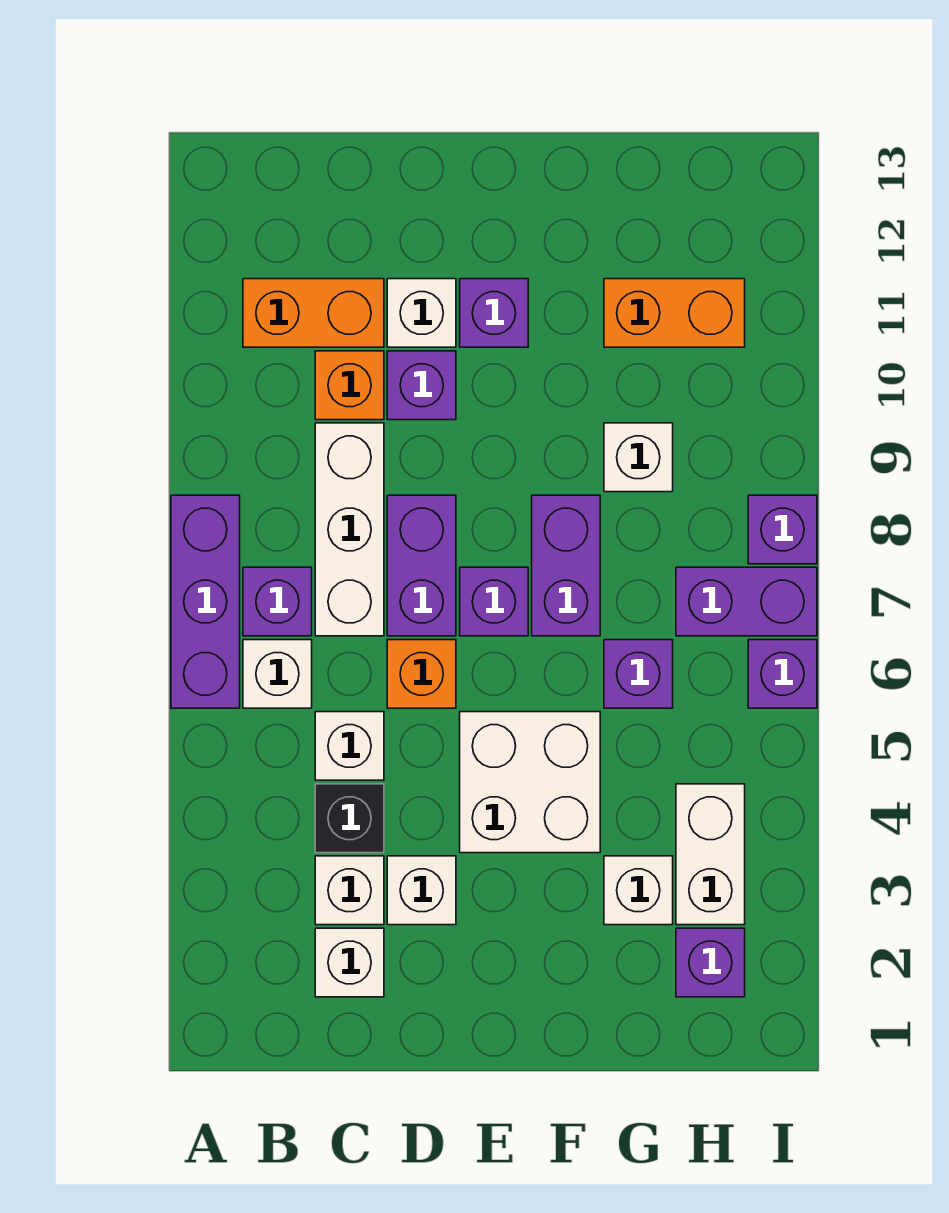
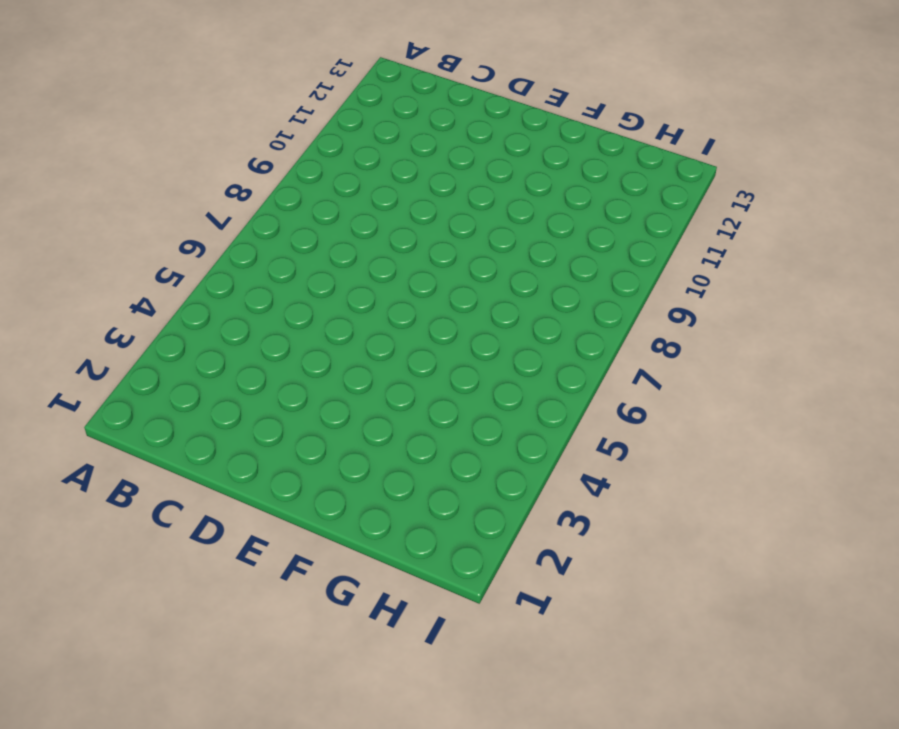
none -> purple 1x3 brick [171,495,240,708]
none -> white 1x1 brick [243,640,312,708]
none -> purple 1x1 brick [243,567,312,636]

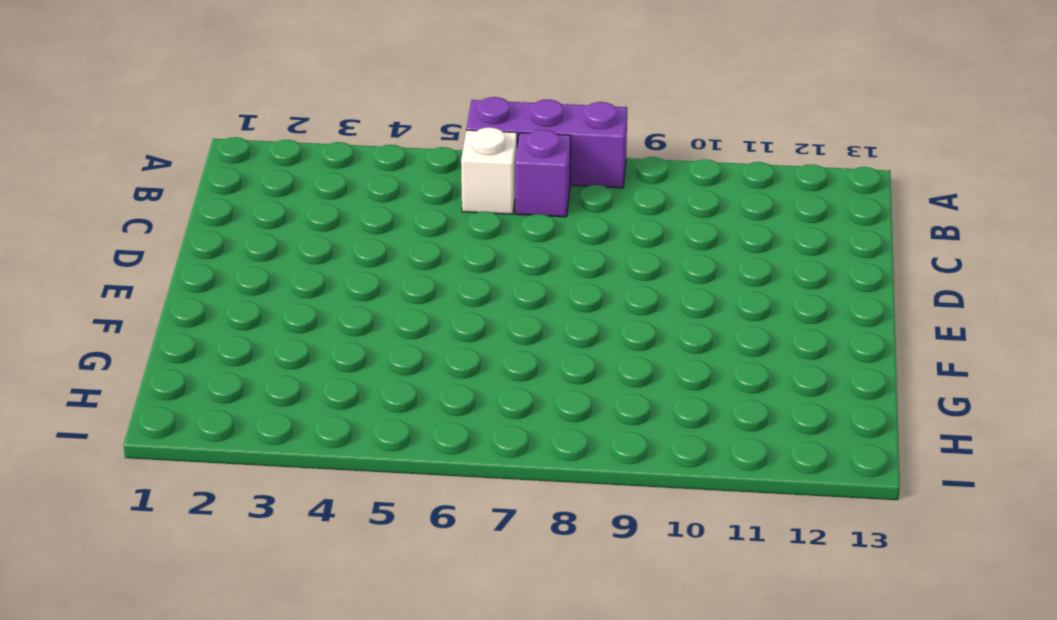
none -> orange 1x2 brick [243,279,384,347]
none -> white 1x1 brick [315,928,384,997]
none -> white 1x1 brick [315,856,384,925]

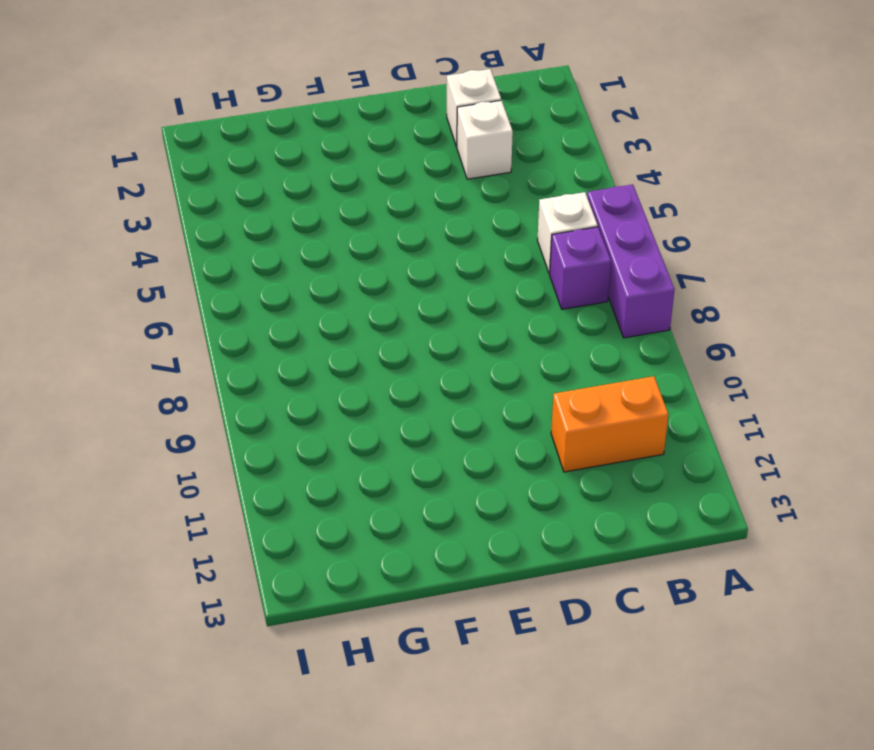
none -> black 1x1 brick [315,784,384,853]
none -> white 1x1 brick [315,712,384,780]
none -> white 1x3 brick [315,423,384,636]

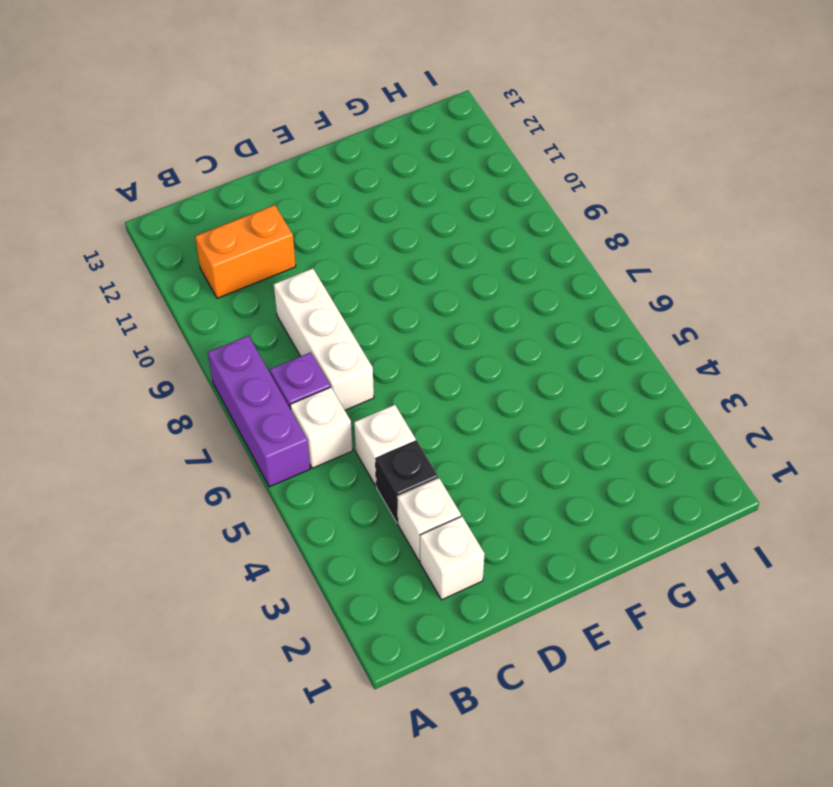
none -> orange 1x1 brick [315,351,384,420]
none -> white 1x1 brick [387,856,456,925]
none -> orange 1x1 brick [387,640,456,708]

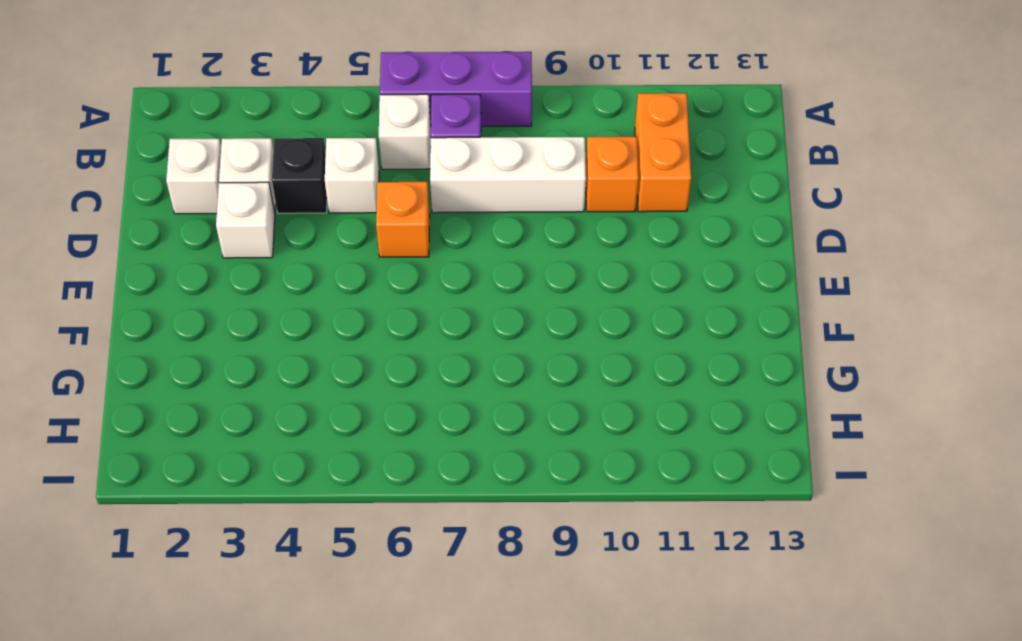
none -> purple 1x2 brick [387,495,456,636]
none -> purple 1x1 brick [387,351,456,420]
none -> white 1x1 brick [387,279,456,347]

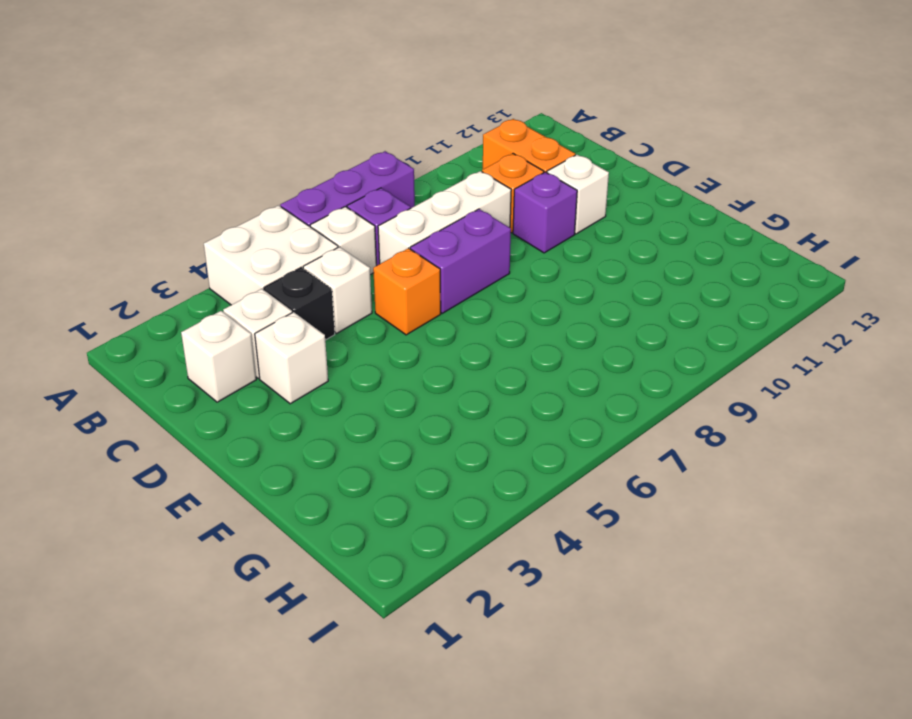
white 2x2 brick [204,205,338,305] -> white 2x2 brick moved to [460,712,600,853]
none -> purple 1x1 brick [460,567,528,636]
none -> purple 1x1 brick [460,279,528,347]
none -> purple 1x2 brick [532,495,600,636]

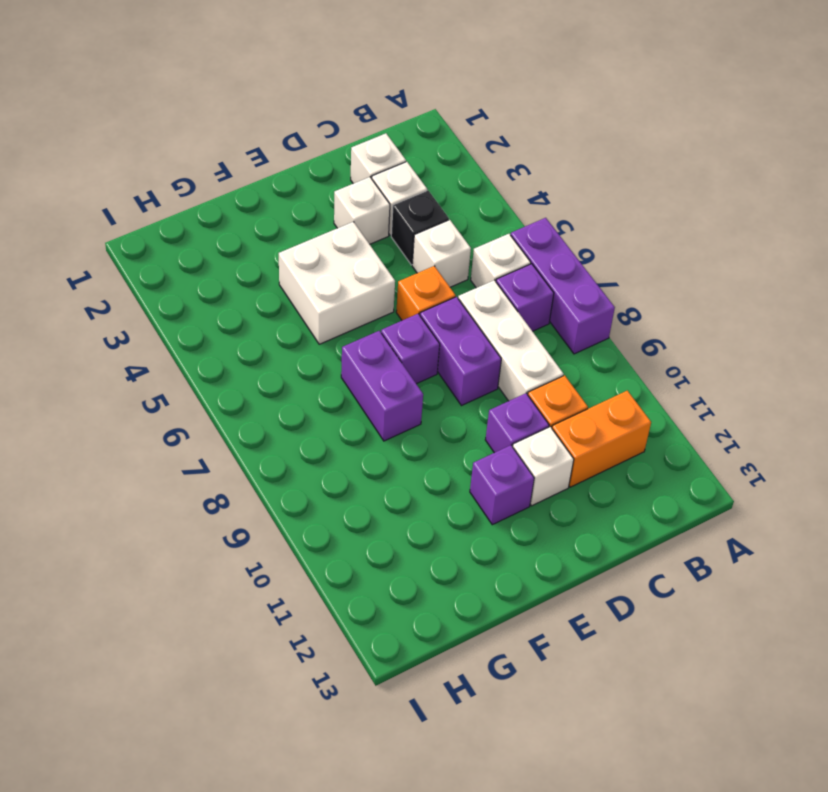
none -> white 1x1 brick [604,856,673,925]
none -> purple 1x1 brick [604,640,673,708]
none -> white 1x1 brick [604,423,673,492]

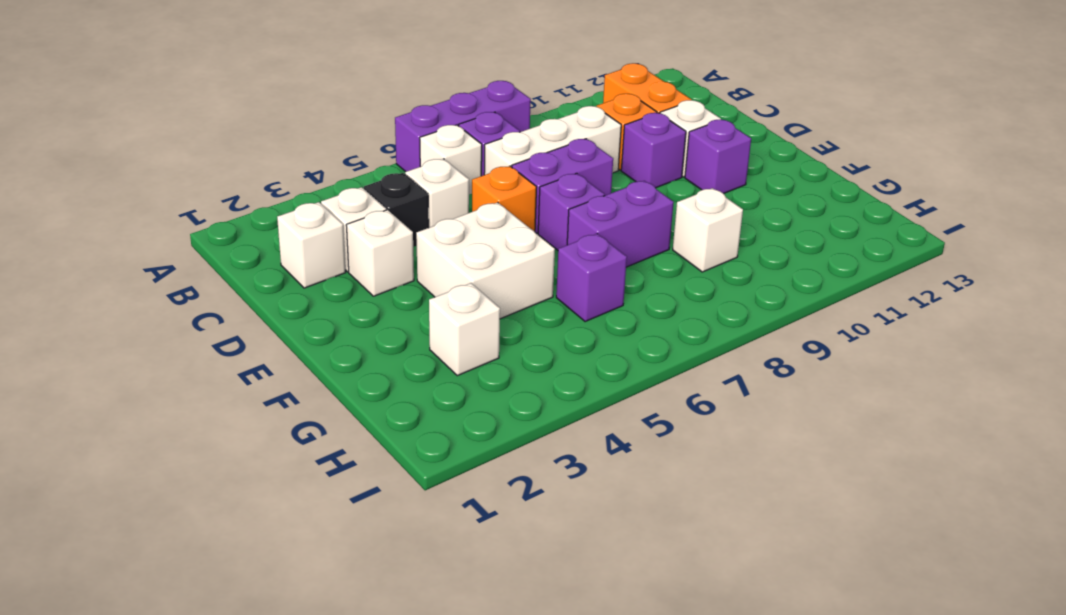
none -> orange 1x2 brick [604,279,745,347]
none -> purple 1x1 brick [676,928,745,997]
none -> white 1x2 brick [676,784,745,925]

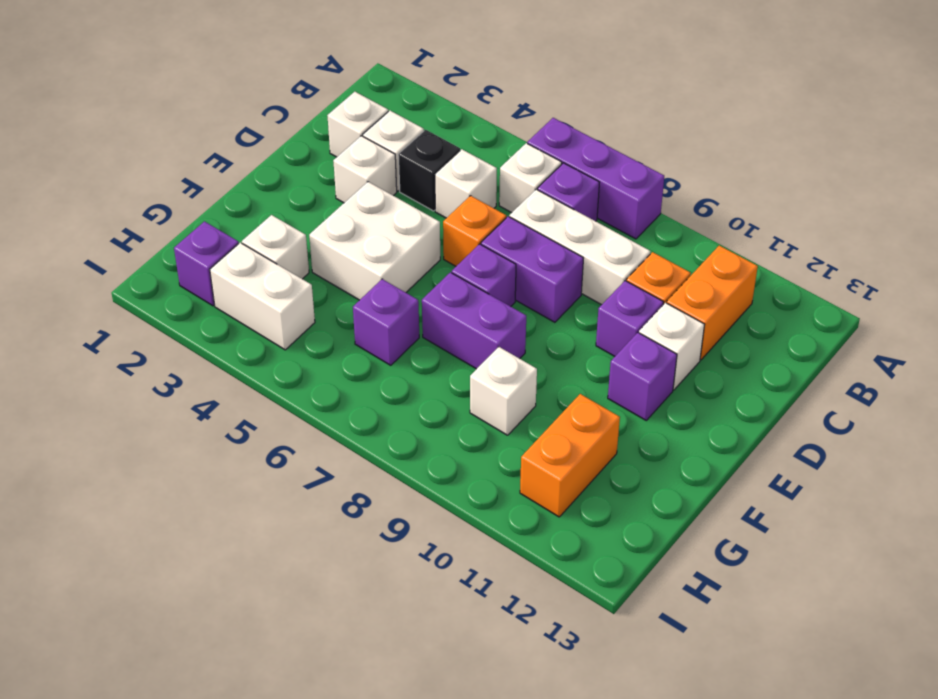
none -> purple 1x2 brick [676,567,817,636]
none -> purple 1x1 brick [748,640,817,708]
none -> purple 1x1 brick [748,495,817,564]

